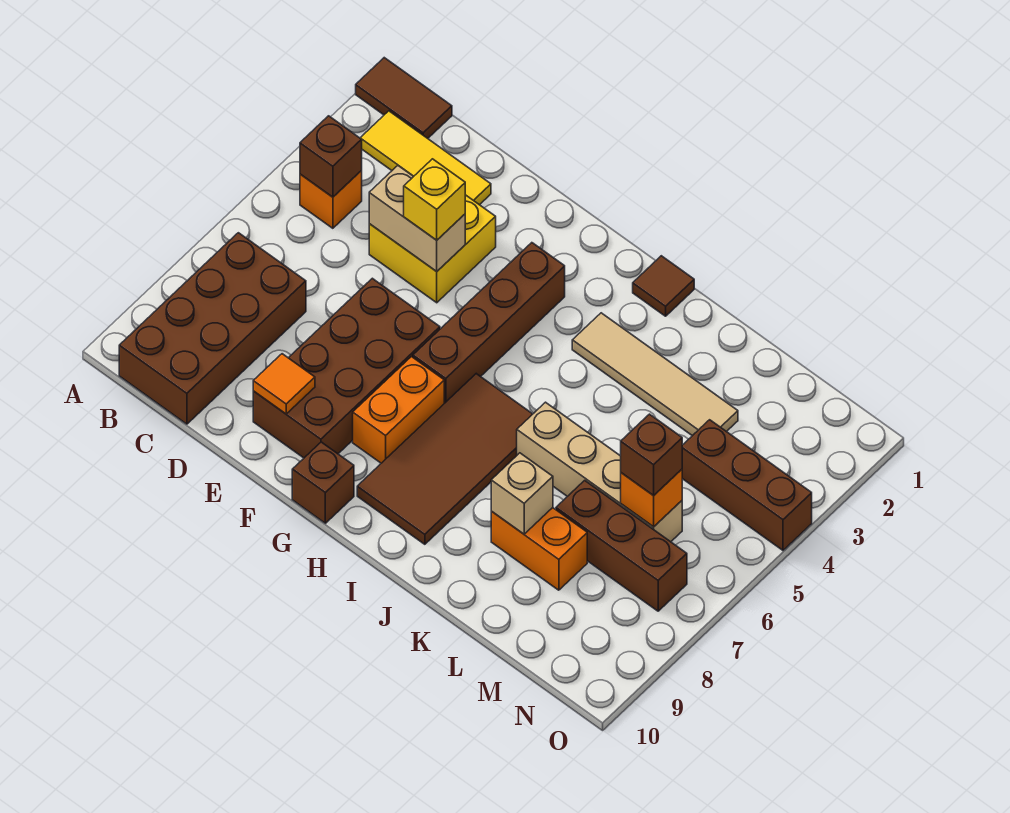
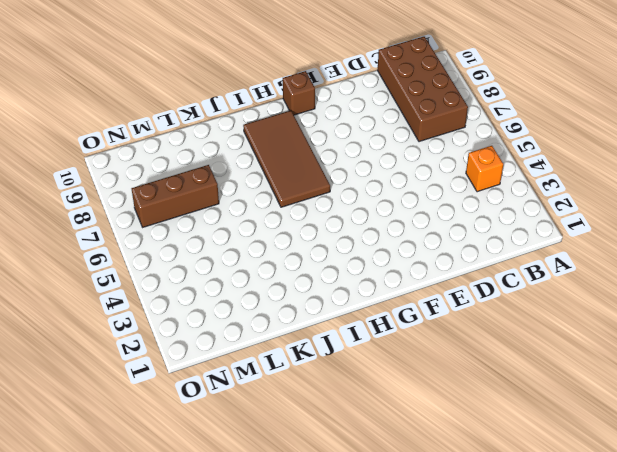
none -> brown 1x2 tile [356,58,452,138]
none -> yellow 1x3 tile [360,111,491,205]
none -> yellow 2x2 brick [369,195,496,303]

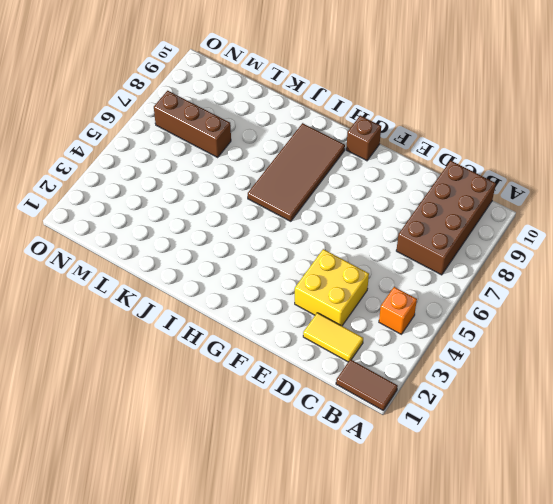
yellow 1x2 tile [303,313,363,362] -> yellow 1x3 tile [360,111,491,205]
none -> brown 2x4 brick [253,278,440,458]
none -> brown 1x4 brick [413,243,565,403]
none -> orange 1x2 brick [353,357,444,463]

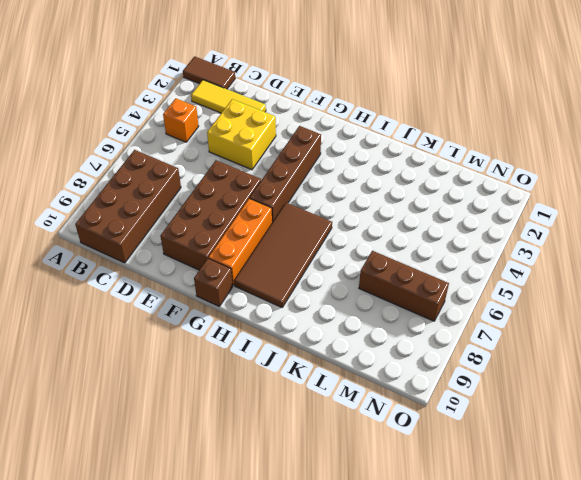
orange 1x3 brick [209,198,272,285] -> orange 1x2 brick [353,357,444,463]
none -> brown 1x1 tile [633,256,694,316]
none -> tan 1x4 tile [572,313,738,436]
none -> tan 1x4 brick [517,402,682,542]

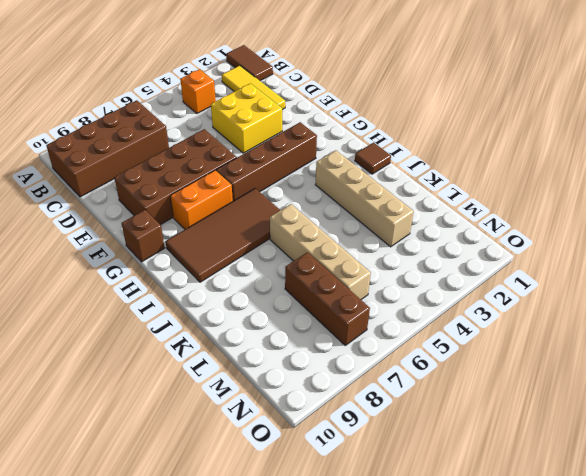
tan 1x4 brick [315,150,414,247] -> tan 1x4 tile [572,313,738,436]
none -> orange 1x2 brick [491,508,587,590]
none -> brown 1x3 brick [682,420,812,550]
none -> brown 1x1 brick [300,116,362,197]

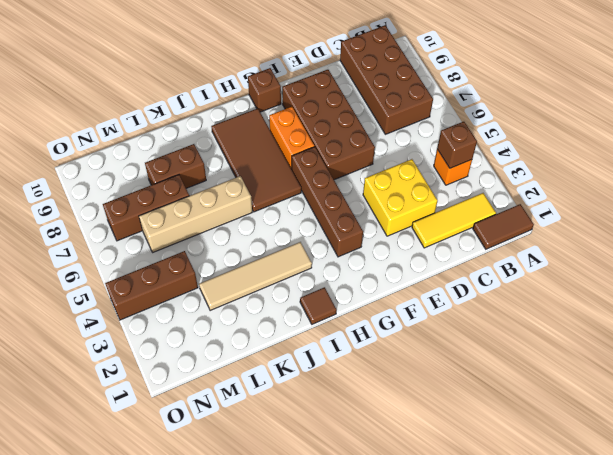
brown 1x2 brick [145,144,206,188] -> orange 1x2 brick [491,508,587,590]
none -> tan 1x2 brick [369,166,465,271]
none -> orange 1x1 tile [253,354,315,414]
none -> tan 1x1 brick [491,453,553,534]

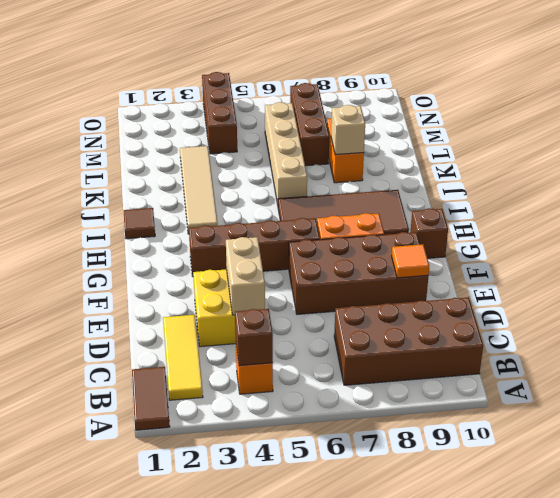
none -> orange 1x1 brick [621,469,682,527]
none -> yellow 1x1 brick [404,159,465,240]
none -> brown 1x1 brick [621,414,682,496]

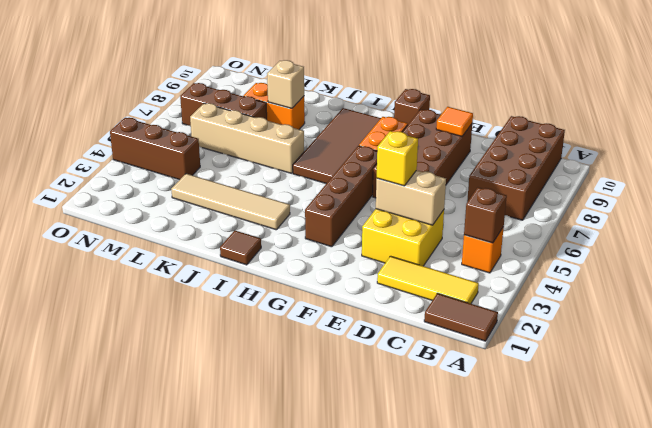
none -> orange 1x1 brick [621,469,682,527]
none -> brown 1x1 brick [621,414,682,496]

